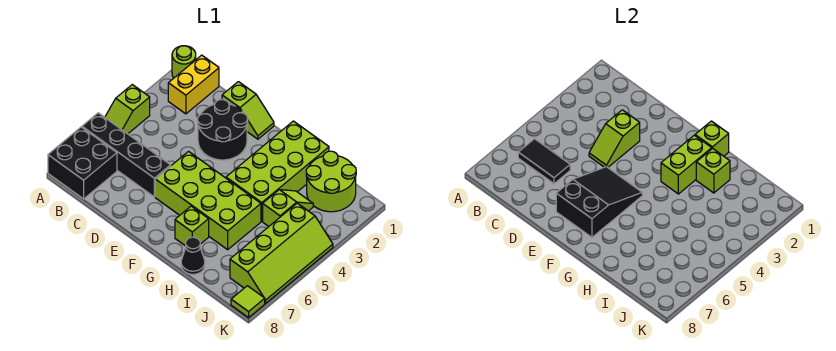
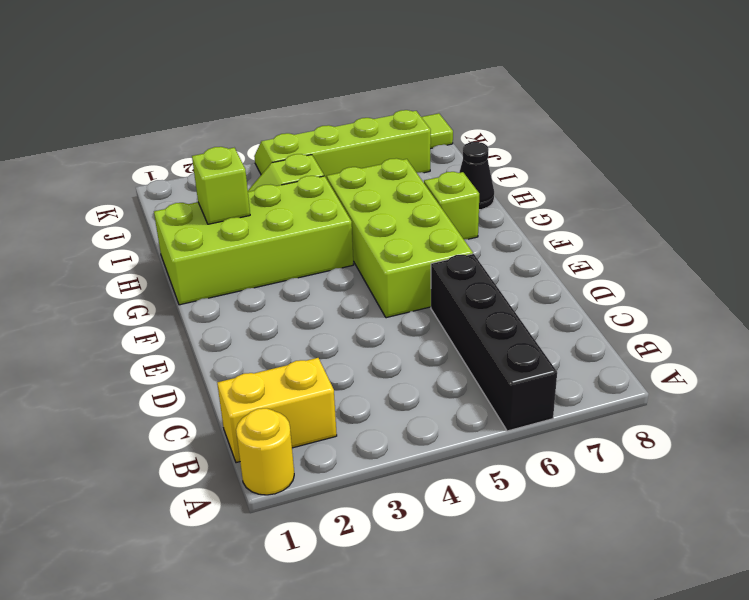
yellow 1x1 round brick [236,408,294,495] -> lime 1x1 round brick [172,46,196,78]
none -> lime 1x2 slope [105,85,150,134]
none -> black 2x2 brick [48,127,117,199]
none -> lime 1x2 slope [222,82,274,139]

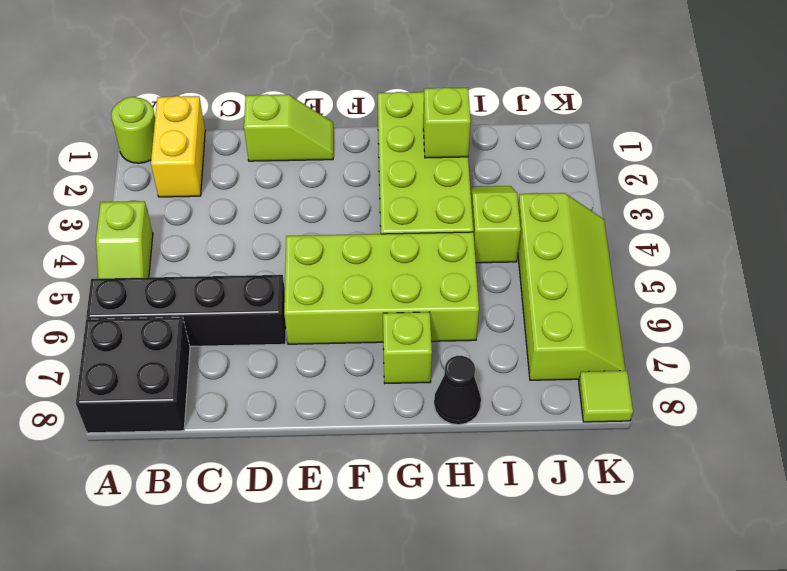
none -> black 2x2 round brick [198,100,248,160]
none -> lime 2x2 round brick [306,151,356,212]
none -> black 1x2 tile [518,139,570,184]

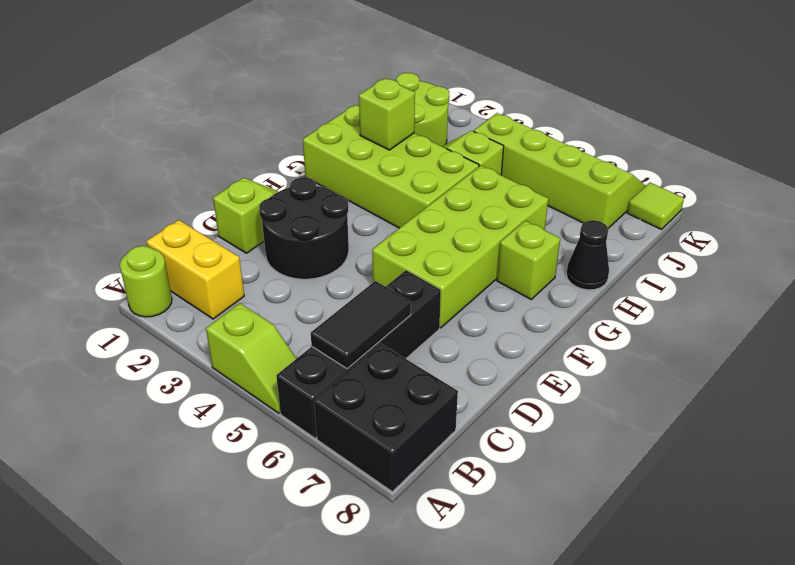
none -> lime 1x2 slope [589,110,640,167]
none -> black 2x3 slope [556,167,642,237]
none -> lime 1x1 brick [695,121,729,156]

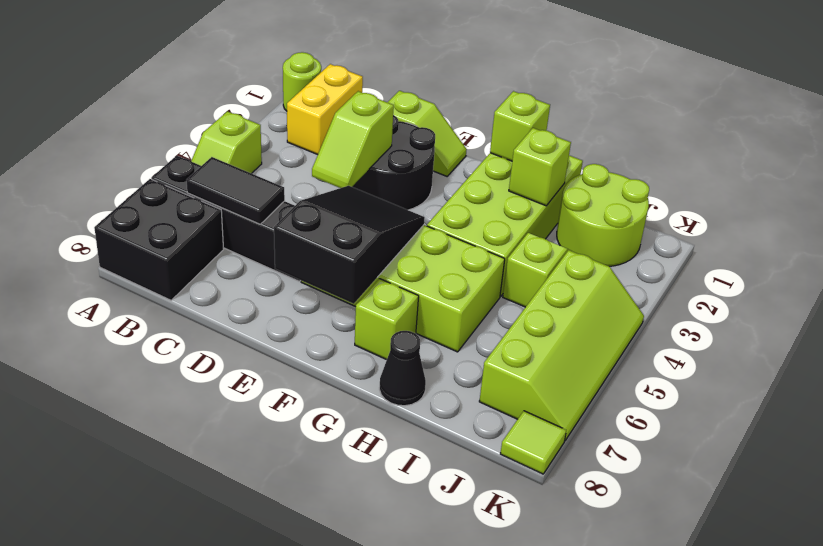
none -> lime 1x2 brick [661,135,712,194]

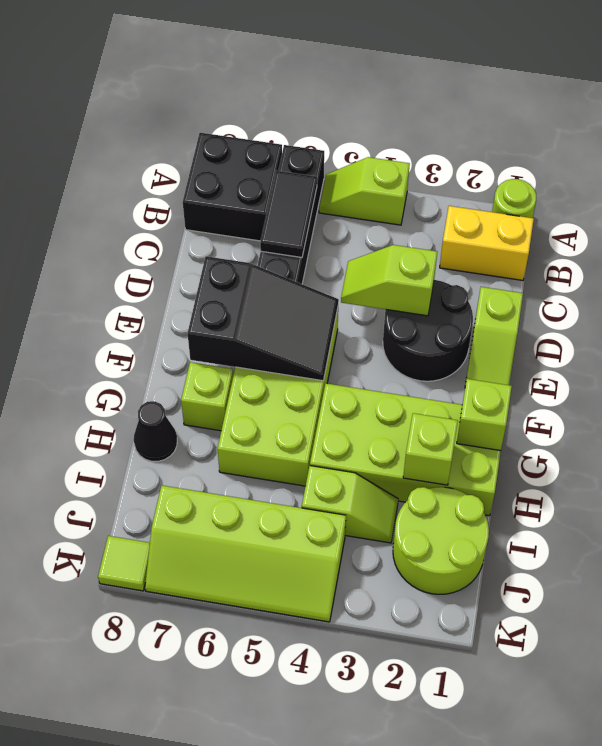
none -> lime 1x2 brick [661,135,712,194]

